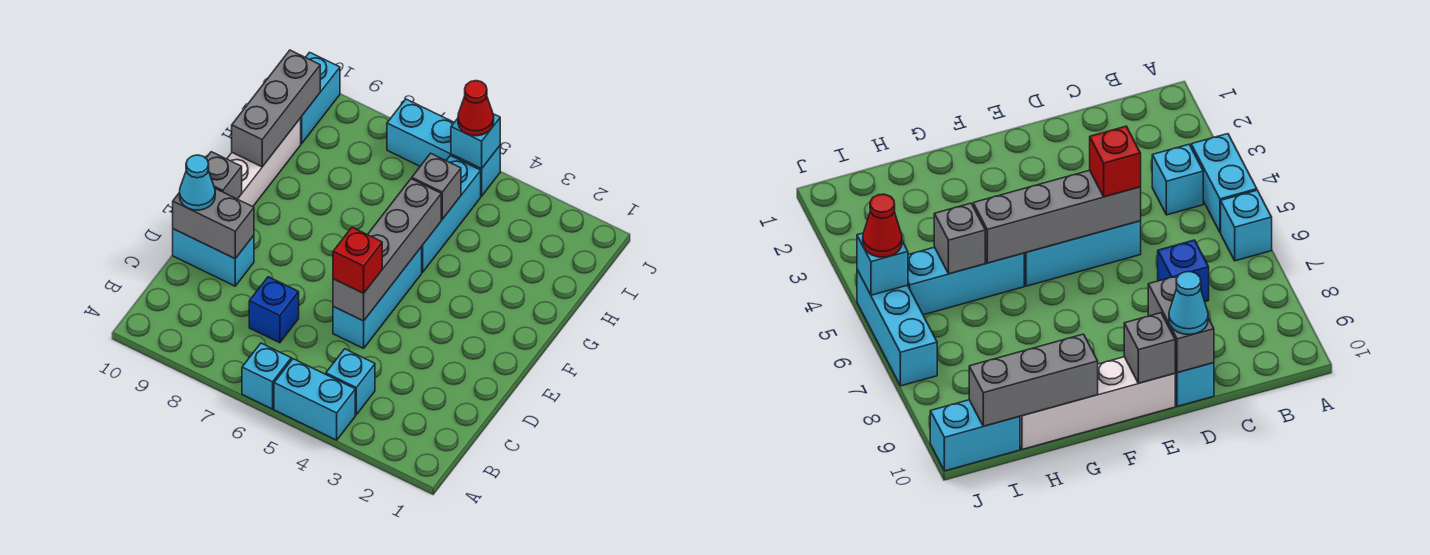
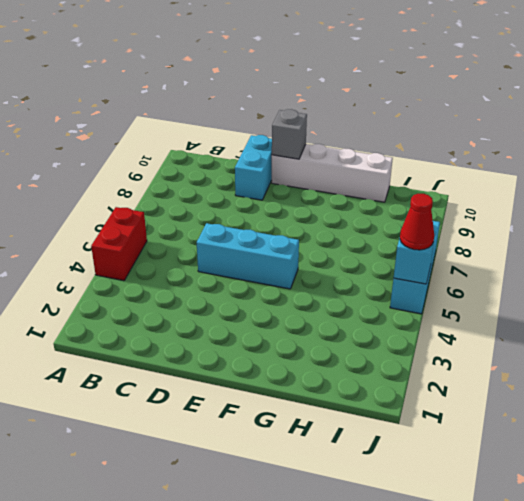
red 1x2 brick [91,207,147,281] -> cyan 1x2 brick [274,359,355,440]
none -> cyan 1x1 brick [242,343,291,409]
none -> cyan 1x1 brick [326,349,375,415]
none -> blue 1x1 brick [249,277,299,343]

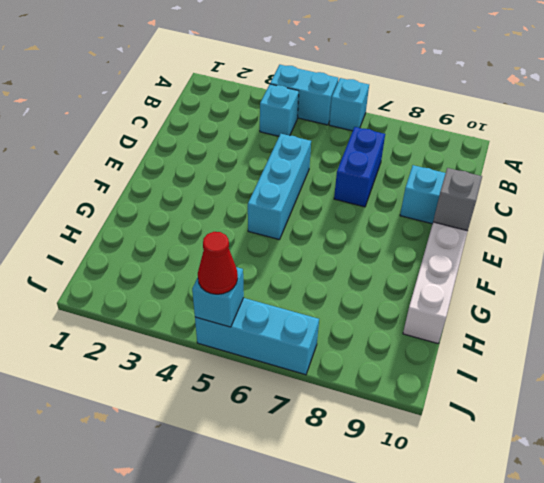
blue 1x2 brick [334,127,385,207] -> blue 1x1 brick [249,277,299,343]
none -> cyan 1x3 brick [422,156,481,272]
none -> cyan 1x2 brick [301,52,340,144]
none -> grey 1x4 brick [333,179,441,321]

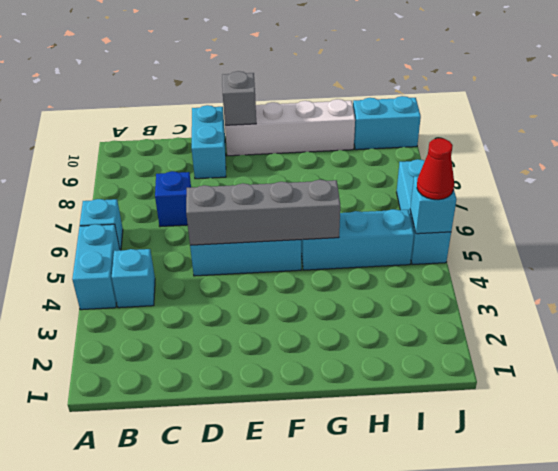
none -> grey 1x2 brick [173,189,254,259]
none -> grey 1x3 brick [232,50,320,167]
none -> grey 1x1 brick [412,153,461,219]

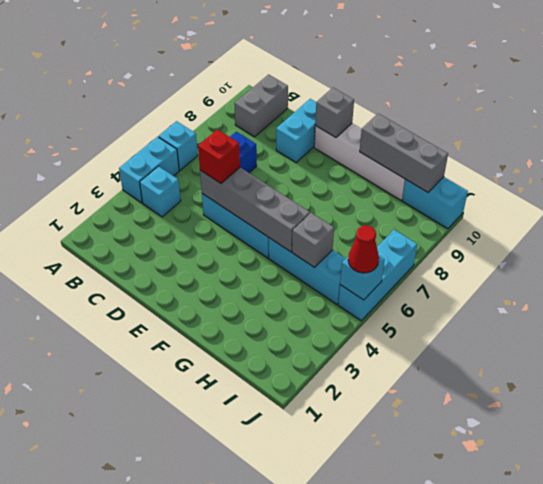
grey 1x2 brick [234,74,288,137] -> grey 1x2 brick moved to [173,189,254,259]
none -> cyan 1x1 cone [180,155,215,210]

